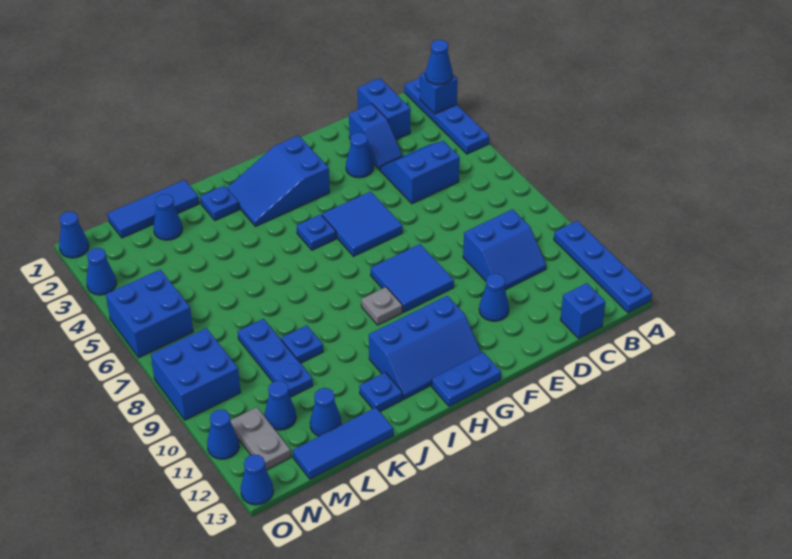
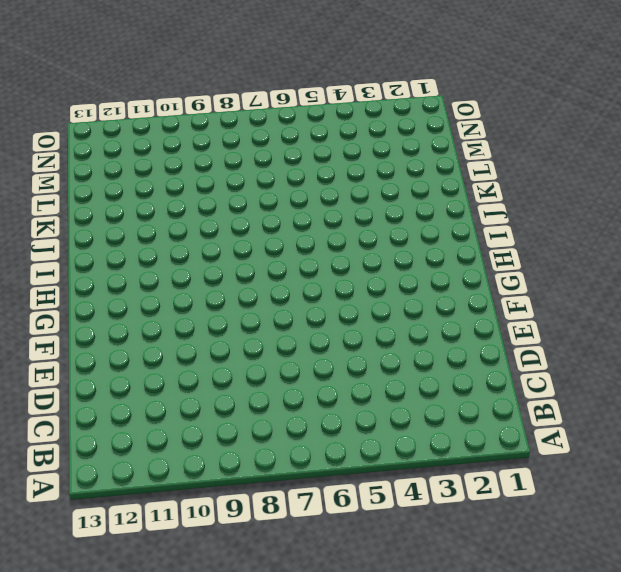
none -> blue 1x4 plate [404,78,489,154]
none -> blue 1x4 plate [554,221,652,313]
none -> blue 1x2 brick [358,78,411,140]
none -> blue 2x2 slope [380,141,460,204]

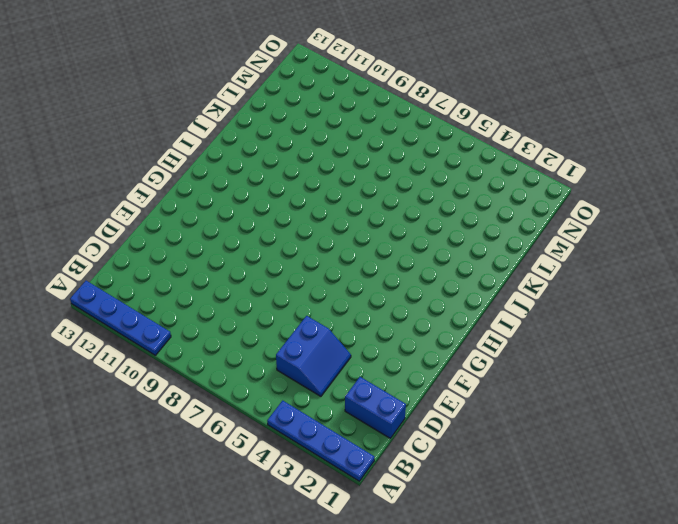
none -> blue 2x2 slope [463,209,546,290]
none -> blue 1x1 brick [561,283,605,338]
none -> blue 1x2 slope [349,104,403,170]
none -> blue 1x1 cone [346,133,373,178]

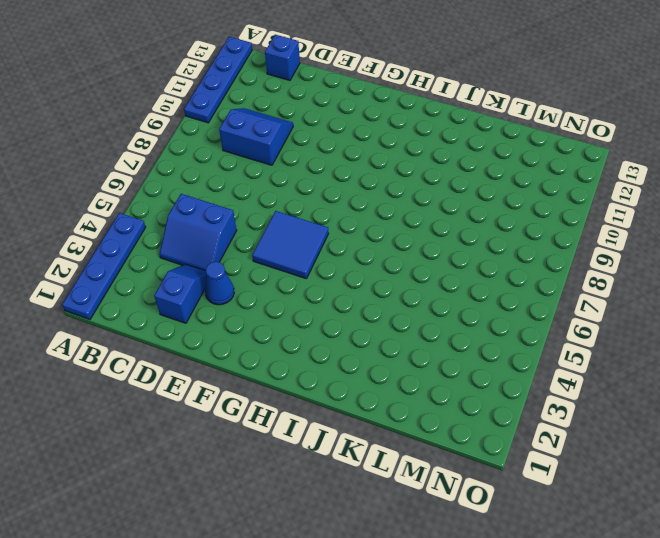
none -> blue 1x2 brick [358,78,411,140]
none -> blue 1x1 cone [479,274,509,321]
none -> blue 2x2 tile [371,244,454,312]
none -> blue 2x3 slope [227,135,330,227]

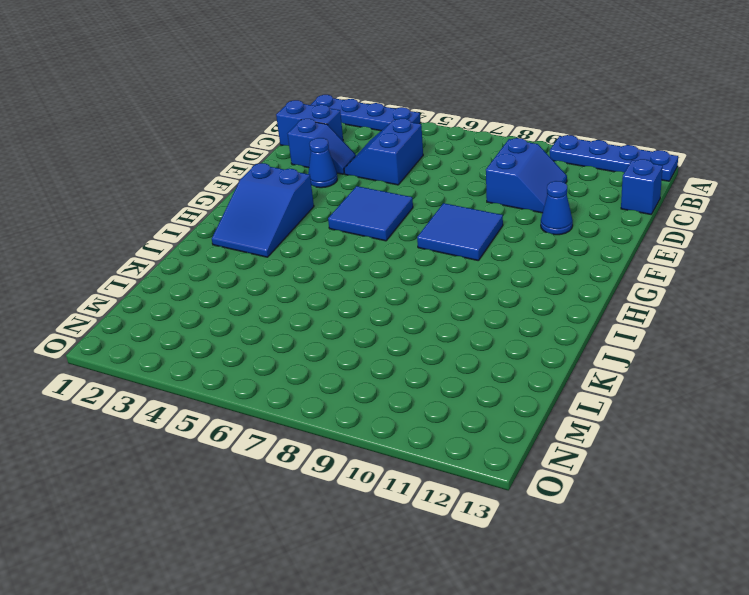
none -> blue 2x3 slope [369,296,481,399]
none -> blue 1x2 plate [431,352,501,406]
none -> blue 1x1 plate [297,214,336,250]
none -> grey 1x1 plate [361,287,402,325]

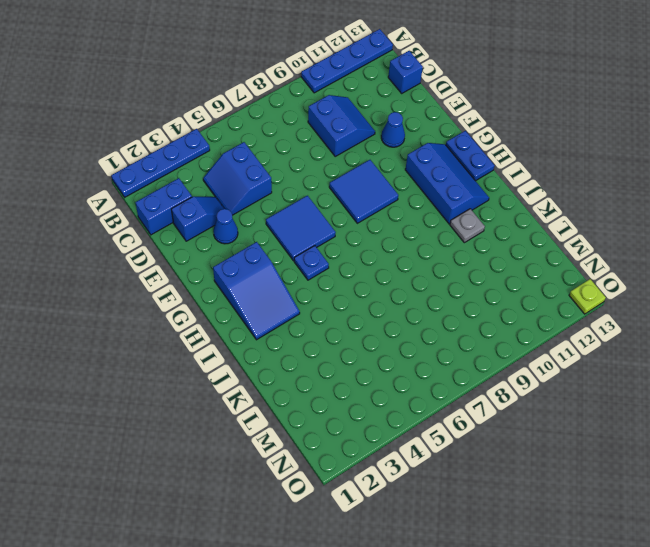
grey 1x1 plate [450,209,485,243] -> grey 1x1 plate moved to [361,287,402,325]
lime 1x1 plate [569,279,606,314] -> blue 1x1 cone [241,454,273,505]
none -> blue 1x1 plate [200,186,239,221]
none -> blue 1x1 plate [359,373,402,412]
none -> blue 1x3 tile [108,180,199,238]
none -> blue 1x1 plate [281,325,323,363]

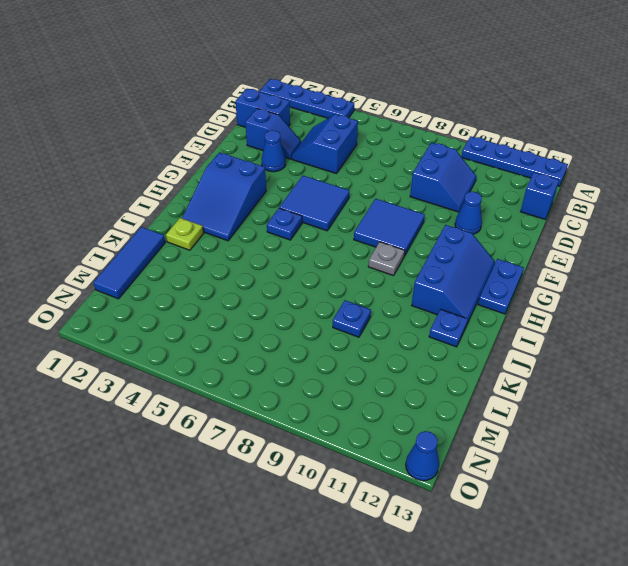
lime 1x1 plate [166,218,204,250] -> blue 1x1 plate [200,186,239,221]
none -> blue 1x3 tile [293,407,393,479]
none -> blue 1x1 cone [154,194,182,240]
none -> blue 1x3 plate [238,319,313,397]
none -> blue 1x1 cone [310,388,341,436]

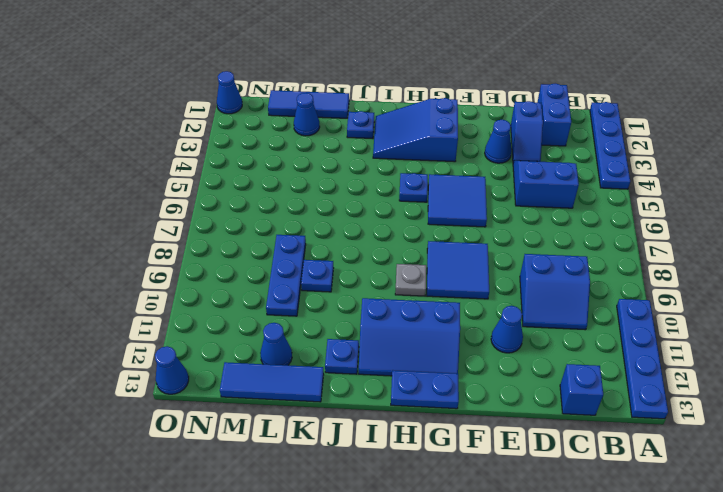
none -> blue 1x1 cone [265,381,296,430]
none -> blue 2x2 brick [106,270,193,358]
none -> blue 2x2 brick [151,328,241,420]
none -> grey 1x2 plate [231,407,291,470]

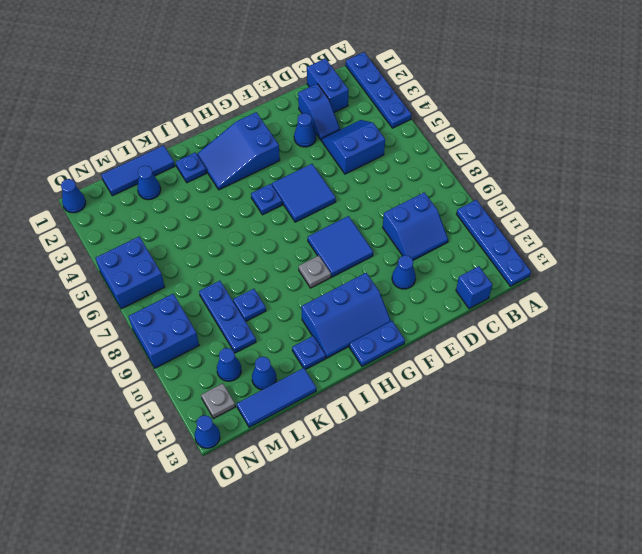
grey 1x1 plate [201,383,235,419] -> grey 1x2 plate [231,407,291,470]
none -> blue 1x1 cone [86,248,116,295]
none -> blue 1x1 cone [207,409,239,459]
none -> blue 1x1 brick [420,72,458,114]
none -> blue 1x1 cone [425,40,453,85]

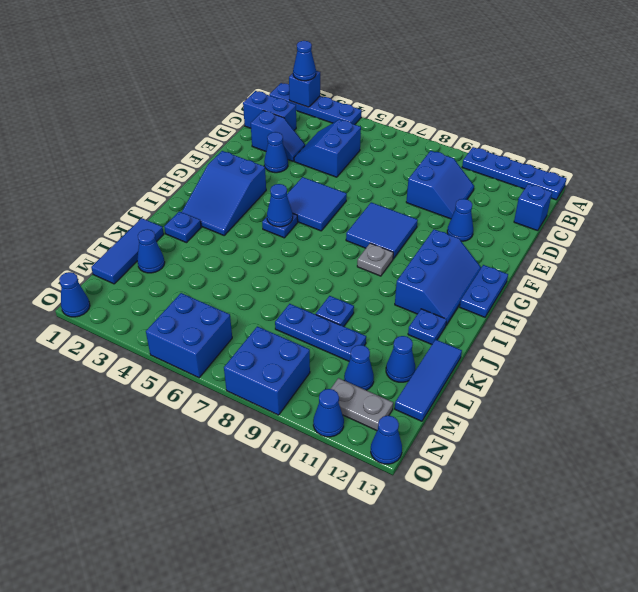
blue 1x1 cone [267,184,293,227] -> blue 1x1 cone moved to [86,248,116,295]

